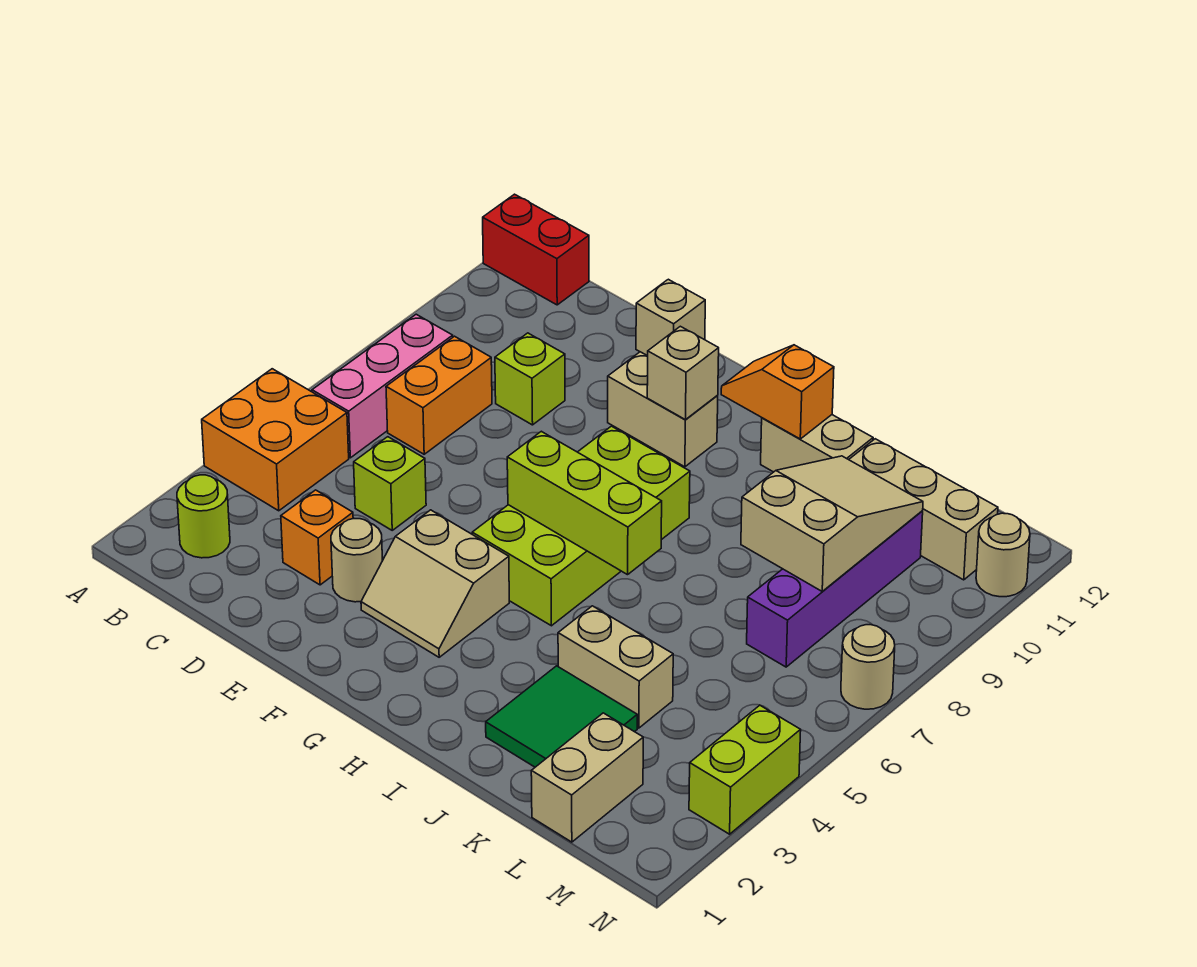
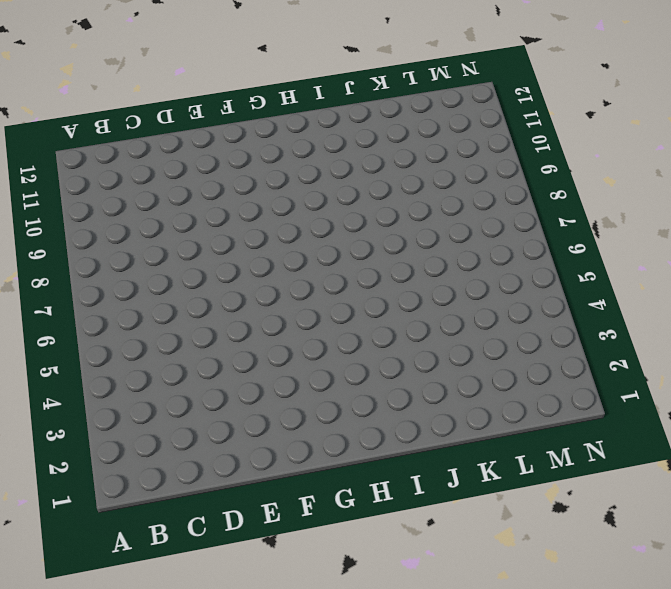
none -> orange 2x2 brick [202,369,349,511]
none -> red 1x2 brick [483,194,589,305]
none -> lime 1x1 round brick [177,475,230,558]

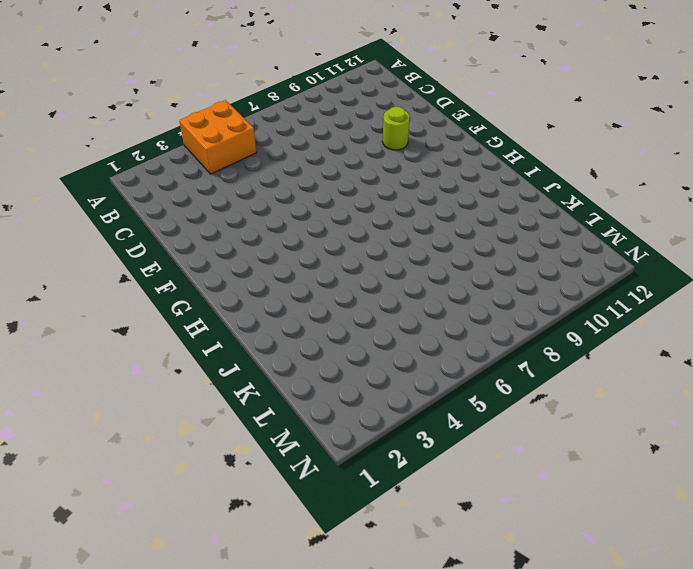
lime 1x1 round brick [383,107,410,150] -> lime 1x1 round brick moved to [177,475,230,558]
none -> red 1x2 brick [483,194,589,305]
none -> pink 1x3 brick [312,314,453,458]
none -> orange 1x2 brick [386,336,492,454]

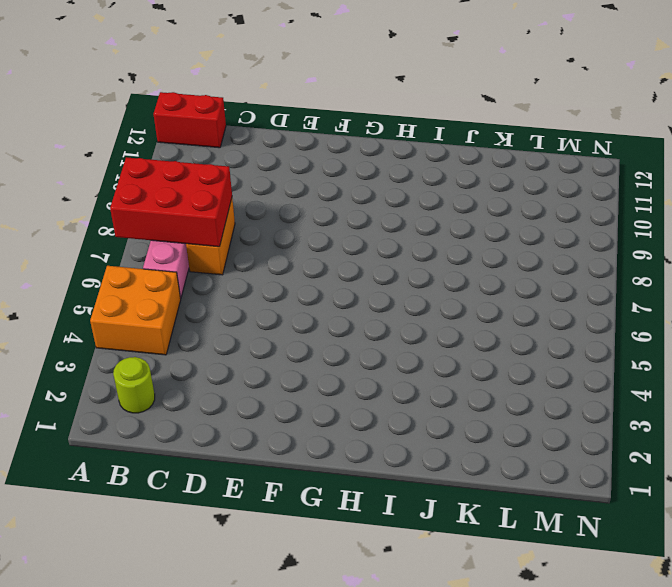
red 2x3 brick [110,157,232,247] -> none
none -> orange 1x1 brick [281,490,353,585]
none -> lime 1x1 brick [354,437,426,530]
none -> lime 1x1 brick [495,333,565,425]

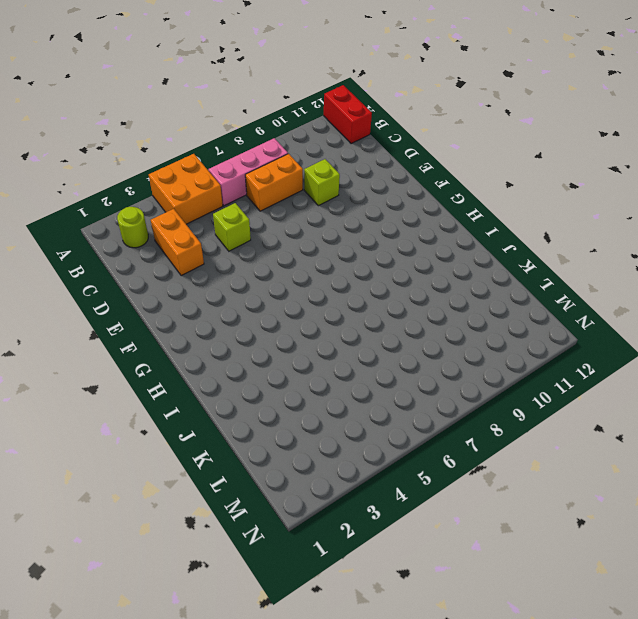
orange 1x2 brick [151,209,204,276] -> orange 1x1 brick [281,490,353,585]
none -> tan 1x1 round brick [331,519,383,602]
none -> tan 1x1 brick [636,279,705,356]
none -> tan 2x2 slope [361,510,509,657]

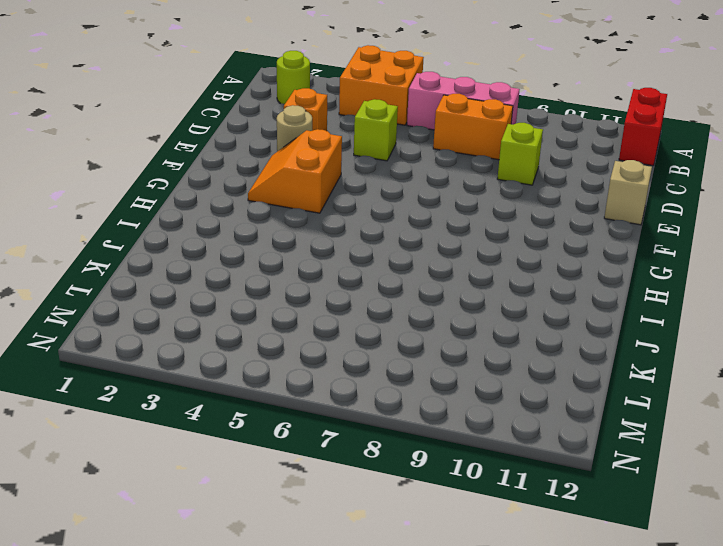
orange 2x2 slope [248,129,342,213] -> tan 2x2 slope [361,510,509,657]
none -> tan 1x2 brick [608,352,718,467]
none -> lime 2x4 brick [472,426,690,626]
none -> tan 1x2 brick [761,415,873,472]

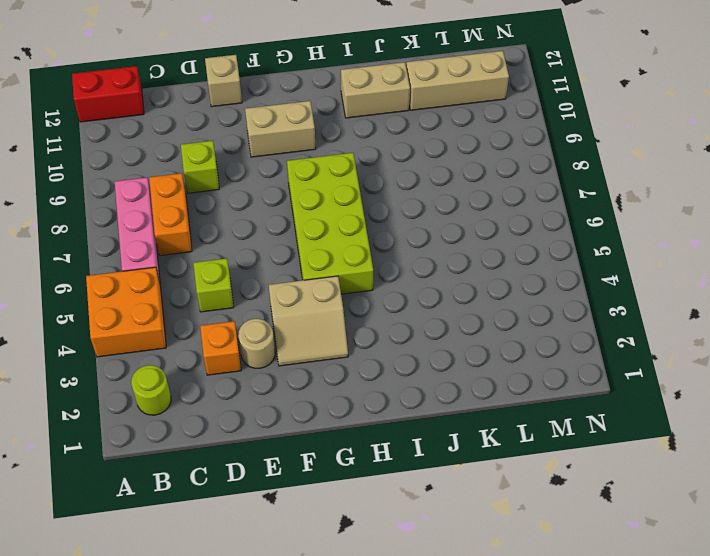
none -> green 2x2 tile [486,666,637,767]
none -> tan 1x2 brick [558,606,673,728]
none -> tan 1x2 brick [531,713,643,842]

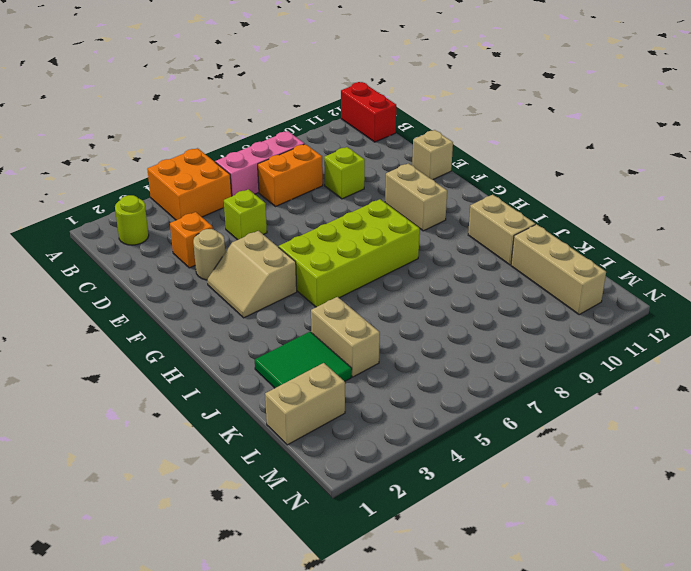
none -> purple 1x4 brick [747,511,923,667]
none -> lime 1x2 brick [689,705,801,834]
none -> tan 1x1 round brick [841,625,895,709]

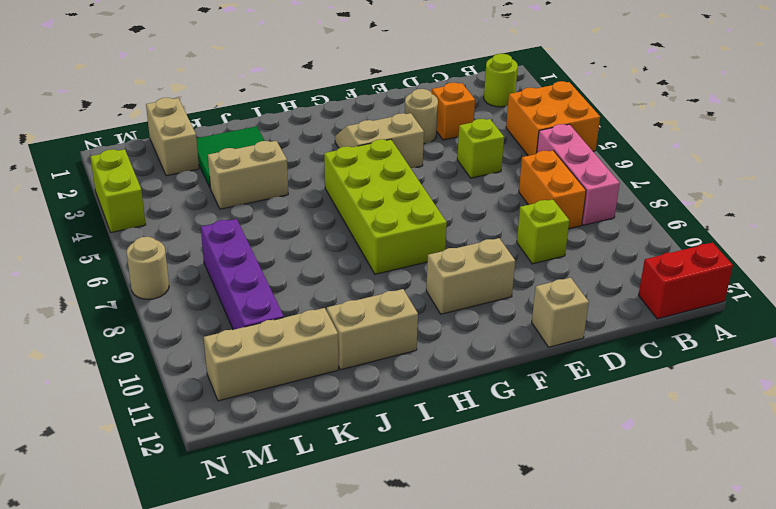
none -> tan 1x1 round brick [976,513,1030,597]
none -> lime 1x3 brick [507,431,662,575]
none -> tan 1x1 brick [647,326,719,420]

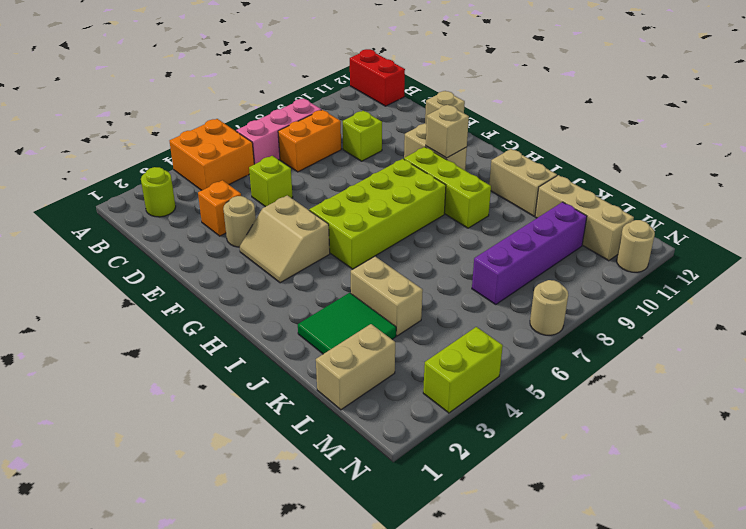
lime 1x3 brick [404,147,491,228] -> lime 1x3 brick moved to [507,431,662,575]
none -> orange 1x2 slope [721,345,834,439]
none -> tan 2x3 slope [741,456,923,592]

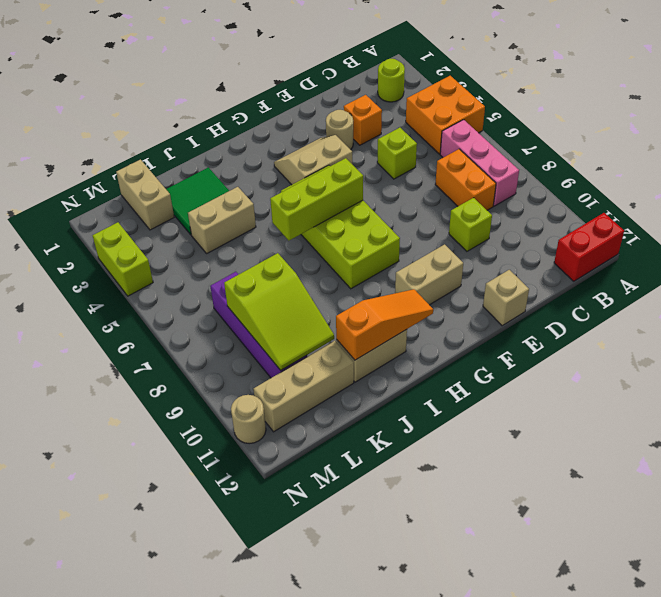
orange 1x3 slope [336,289,433,360] -> orange 1x2 slope [721,345,834,439]
lime 2x3 slope [224,253,334,370] -> tan 2x3 slope [741,456,923,592]
none -> tan 1x1 round brick [841,625,895,709]
none -> tan 1x1 brick [647,326,719,420]

